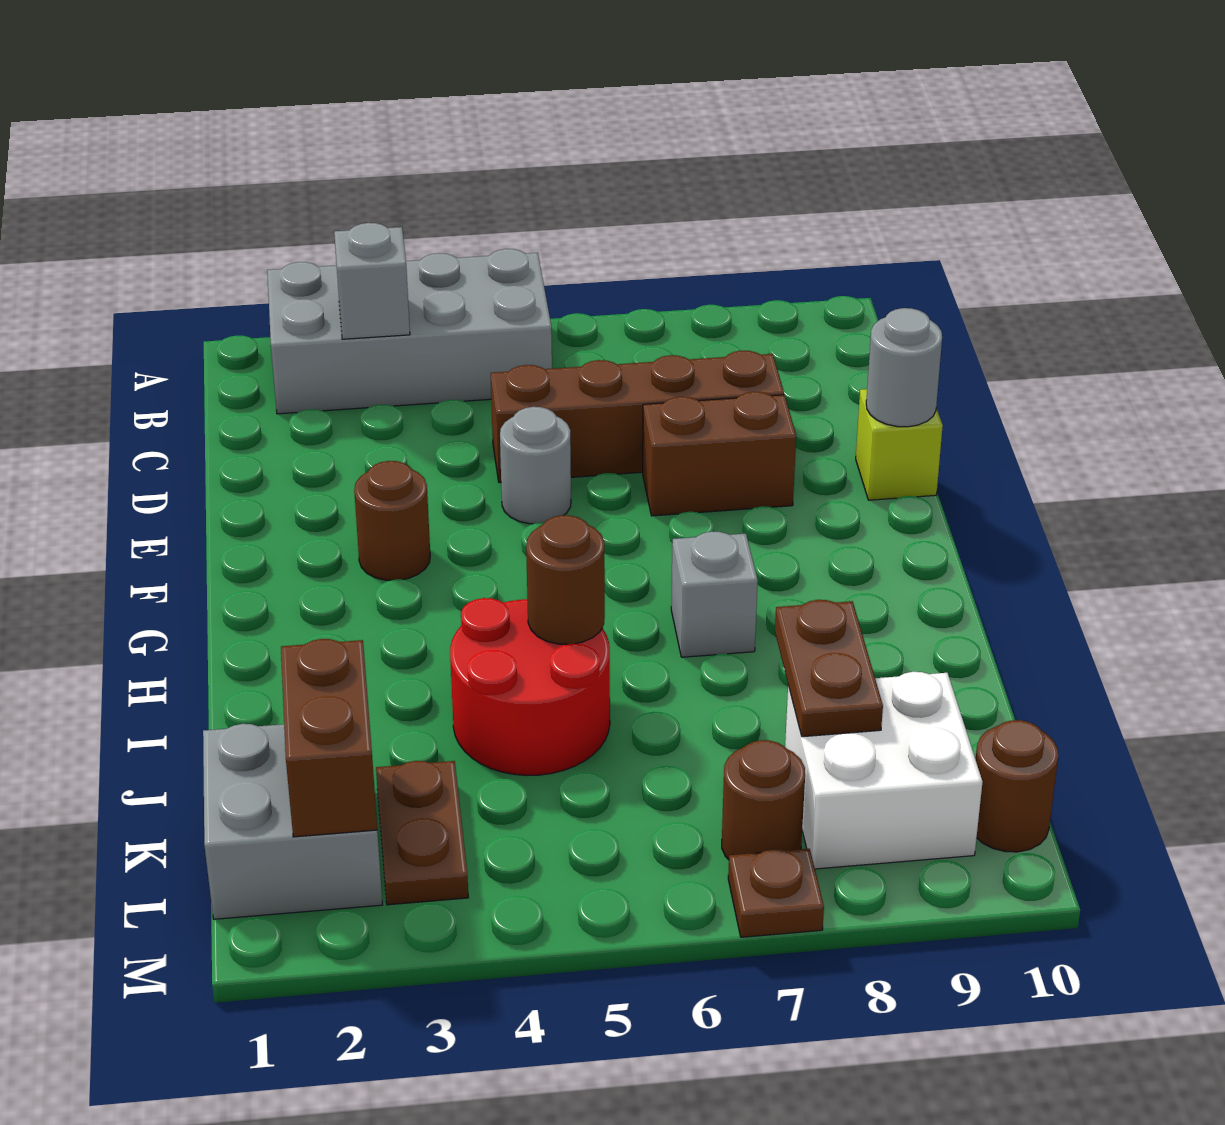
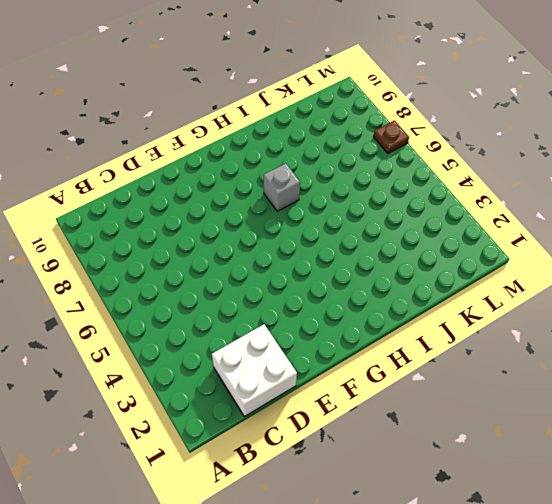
white 2x2 brick [212,324,297,416] -> white 2x2 brick moved to [785,672,982,869]
none -> grey 2x4 brick [267,249,552,414]
none -> brown 1x4 brick [491,351,784,482]
none -> grey 1x1 round brick [500,407,571,524]

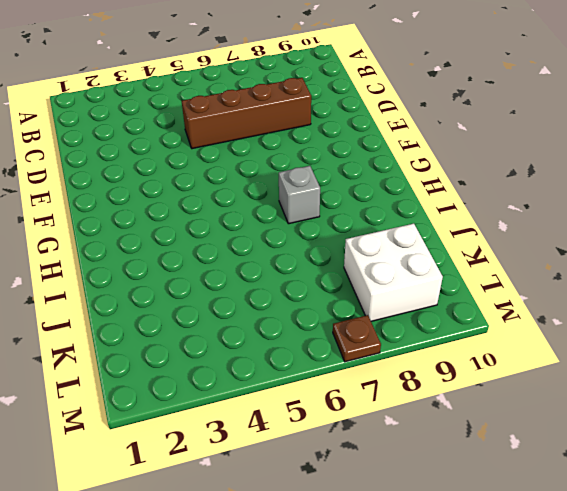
none -> grey 2x4 brick [267,249,552,414]
none -> grey 1x1 round brick [500,407,571,524]
none -> brown 1x2 brick [643,392,796,516]

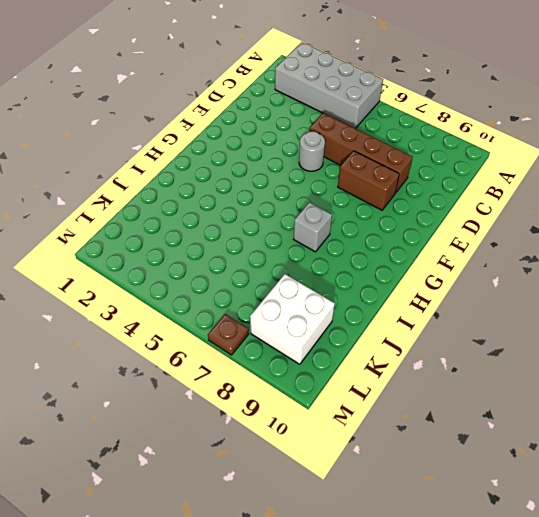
none -> lime 1x1 brick [856,389,943,500]
none -> brown 1x1 round brick [354,461,430,580]
none -> red 2x2 round brick [450,598,610,775]

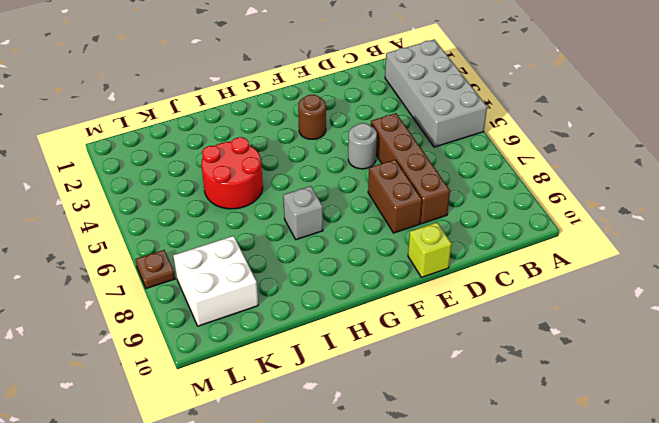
none -> grey 2x2 brick [203,724,383,919]
none -> brown 1x2 plate [376,761,468,905]
none -> brown 1x1 round brick [722,740,805,860]

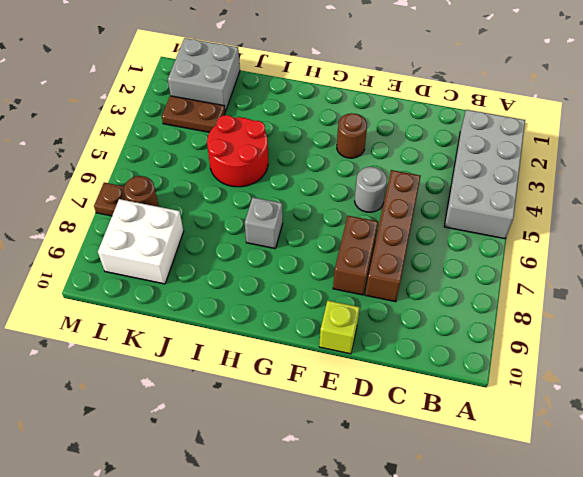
none -> brown 1x1 round brick [976,720,1058,852]
none -> grey 1x1 brick [334,223,410,339]
none -> grey 1x1 round brick [866,308,942,427]

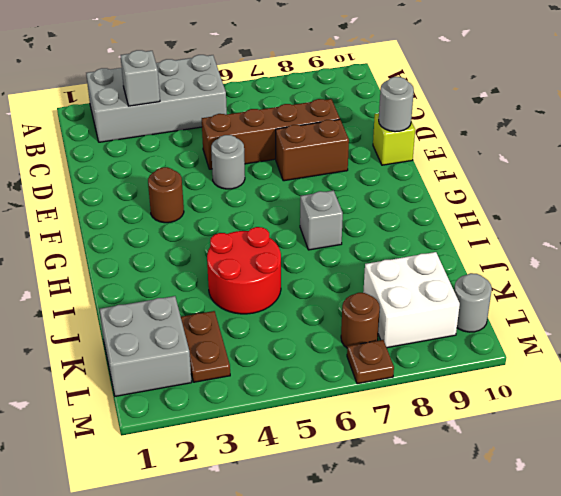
grey 1x1 round brick [454,273,492,332] -> brown 1x1 round brick [976,720,1058,852]
none -> brown 1x1 round brick [526,515,605,644]
none -> brown 1x2 plate [775,600,883,737]
none -> brown 1x2 brick [281,639,377,837]

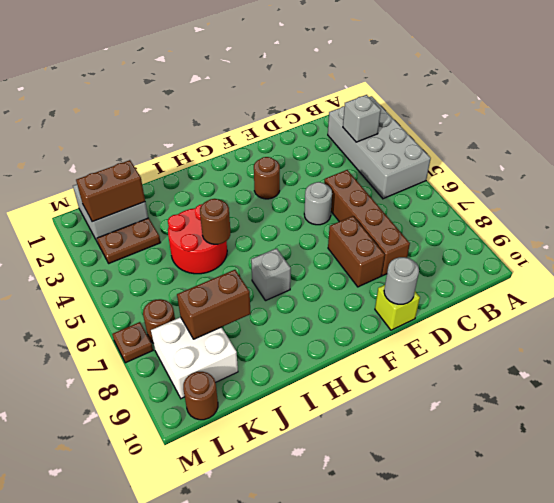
brown 1x2 brick [177,270,251,339] -> brown 1x2 plate [775,600,883,737]

